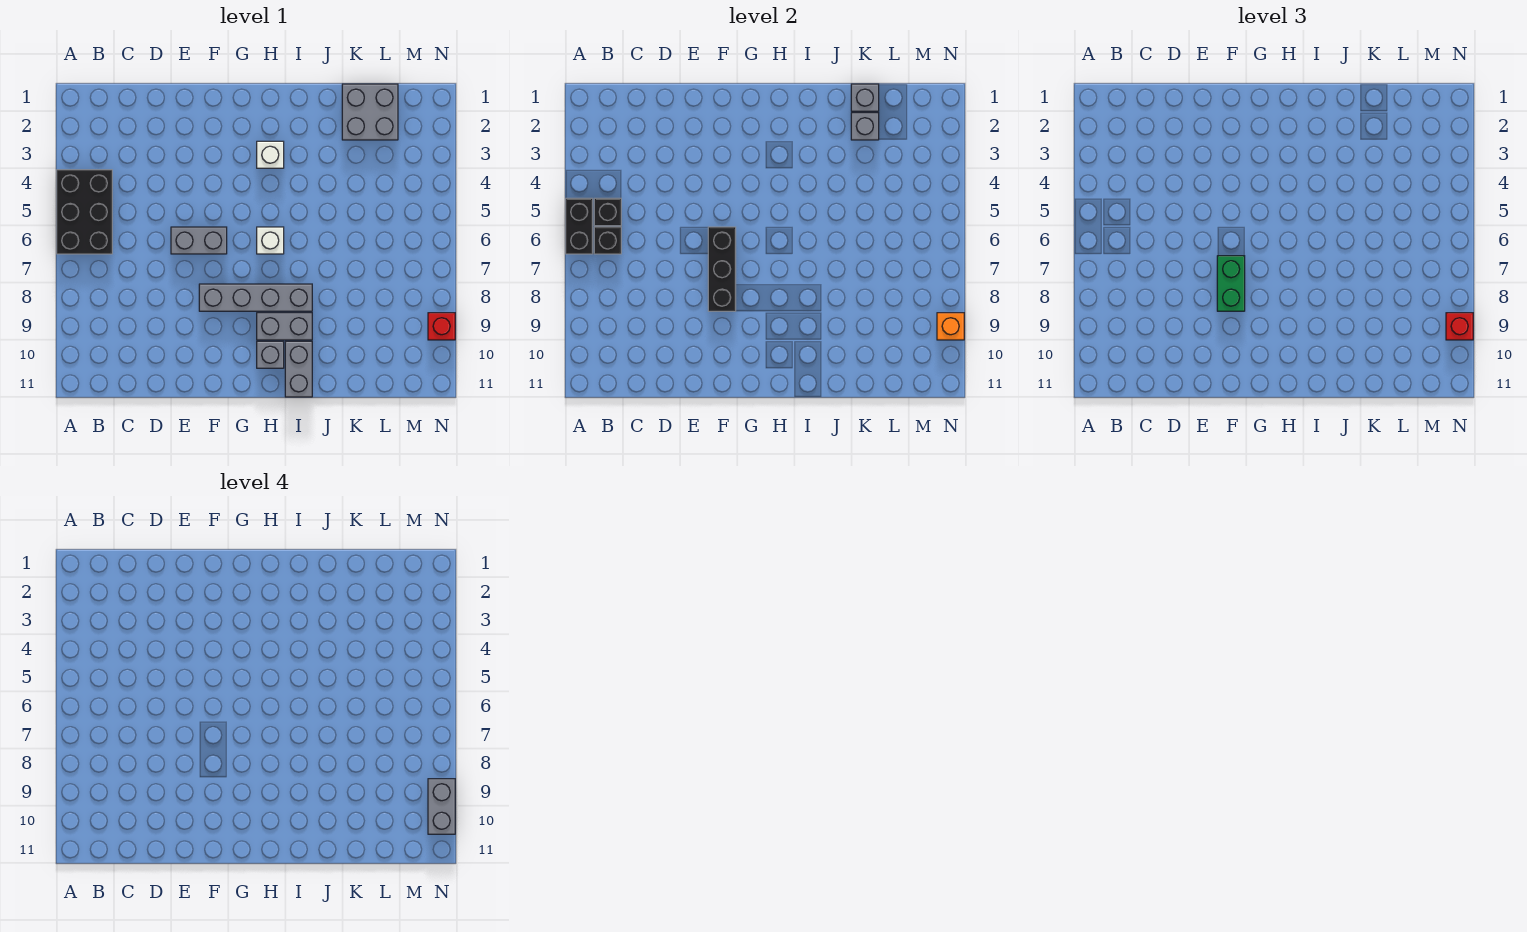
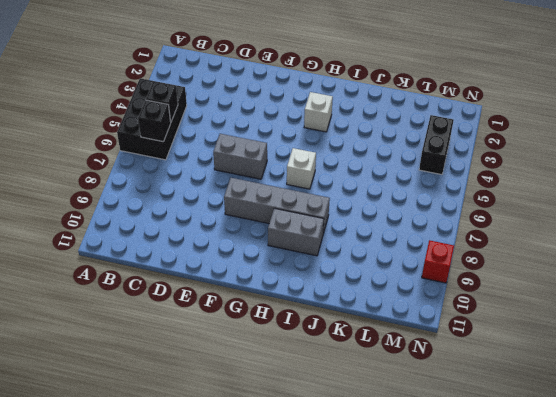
black 1x2 brick [419,115,454,175] -> black 1x2 brick moved to [566,198,593,254]
none -> grey 1x1 brick [257,341,284,368]
none -> grey 1x2 brick [285,341,312,397]
none -> grey 2x2 brick [342,84,398,140]

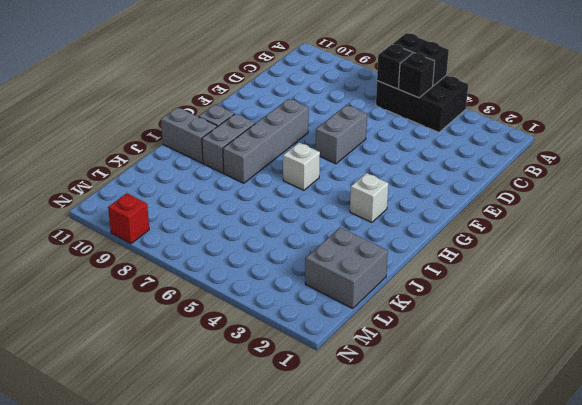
none -> black 1x3 brick [708,227,736,311]
none -> grey 1x1 brick [851,84,879,111]
none -> grey 1x1 brick [851,113,879,140]

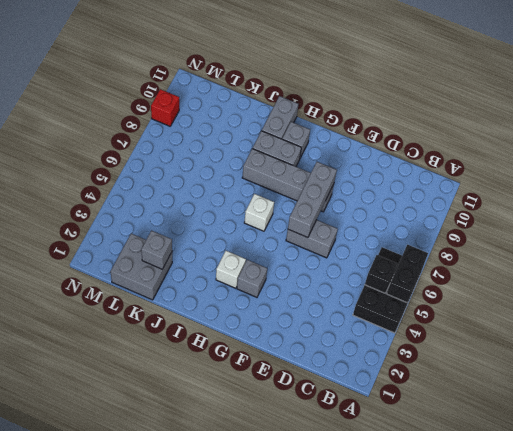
grey 1x3 brick [288,162,337,238] -> black 1x3 brick [708,227,736,311]
grey 1x1 brick [237,260,267,297] -> grey 1x1 brick moved to [851,84,879,111]
none -> black 1x1 brick [594,227,621,254]
none -> orange 1x1 brick [937,313,964,340]
none -> green 1x2 brick [1217,256,1245,311]

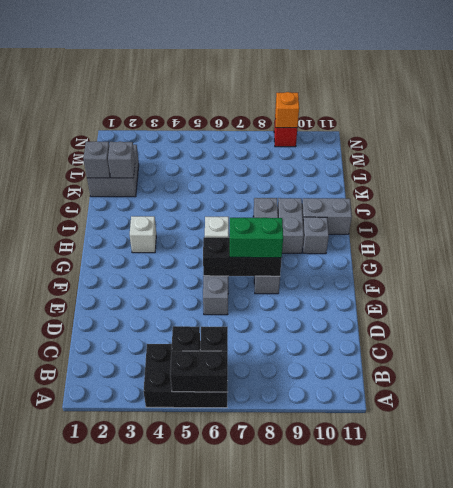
none -> red 1x1 brick [1446,313,1473,340]
none -> grey 1x2 brick [428,779,455,834]

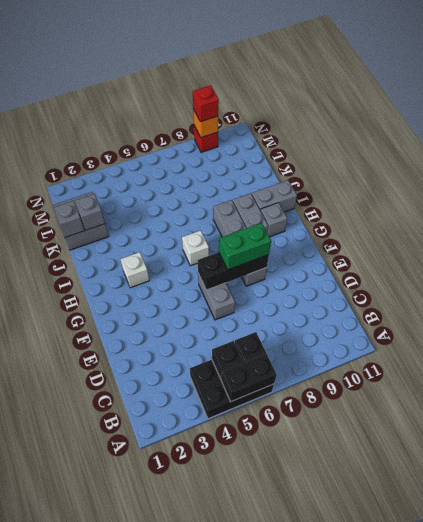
none -> grey 1x2 brick [428,779,455,834]

